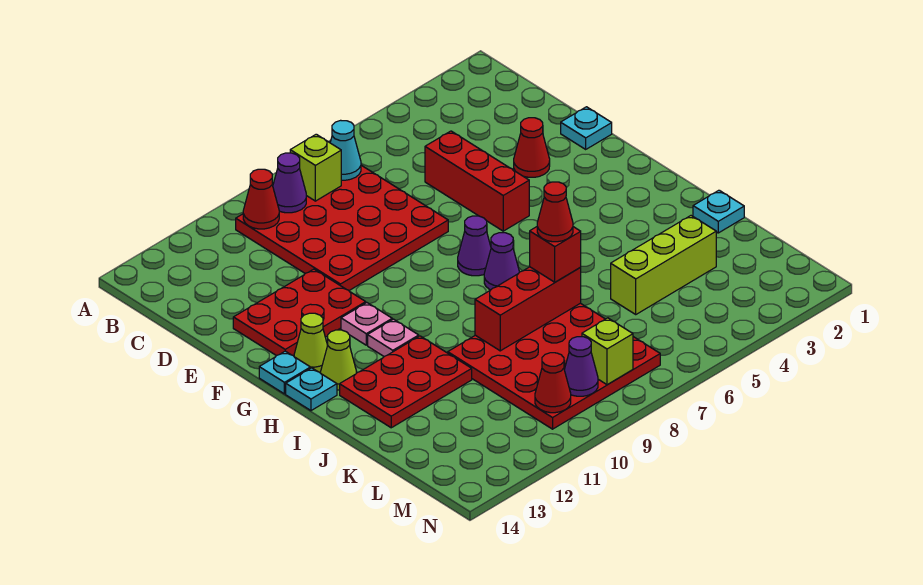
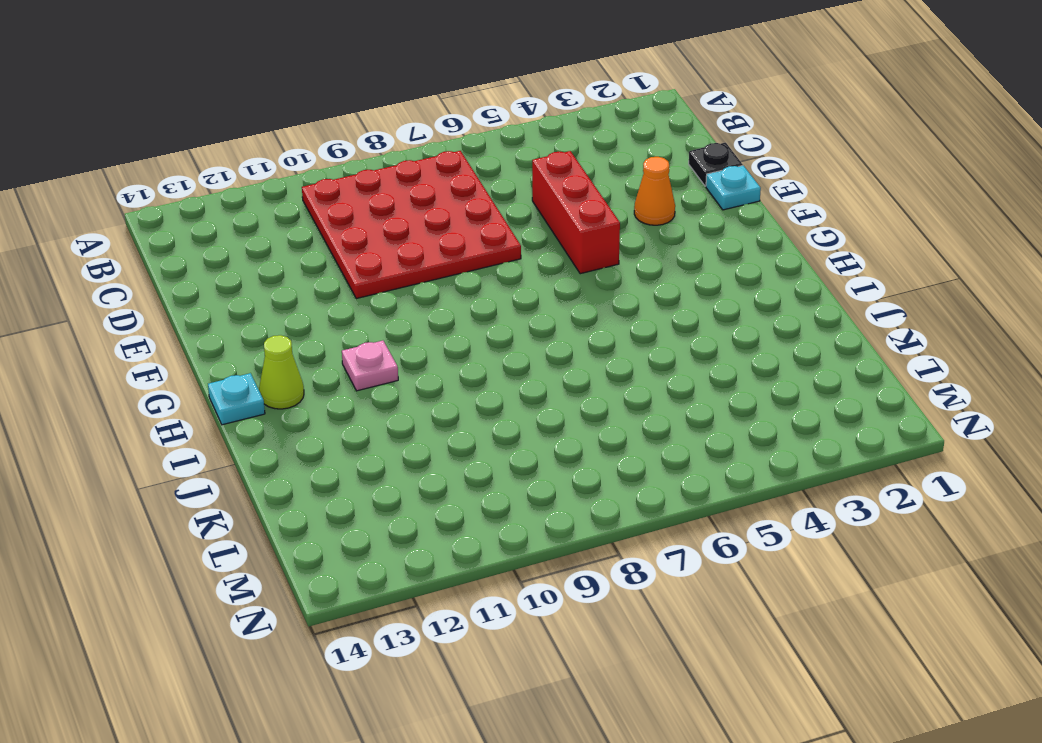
black 1x1 plate [689,143,743,186] -> none
orange 1x1 cone [634,157,675,225] -> red 1x1 cone [514,118,550,177]
none -> red 2x3 plate [233,269,366,356]
none -> purple 1x1 cone [458,216,491,276]
none -> pink 1x1 plate [341,303,392,345]

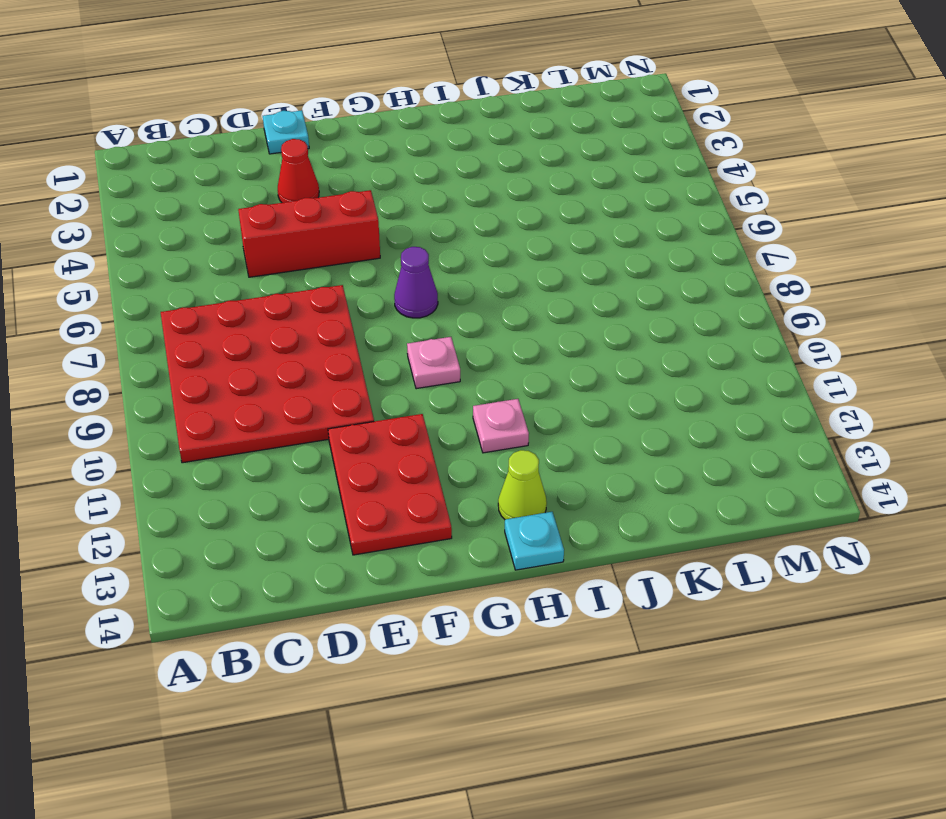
pink 1x1 plate [407,337,460,389] -> pink 1x1 plate moved to [341,303,392,345]
none -> lime 1x1 cone [294,313,328,372]
none -> cyan 1x1 plate [259,351,310,394]
none -> purple 1x1 cone [484,233,519,290]

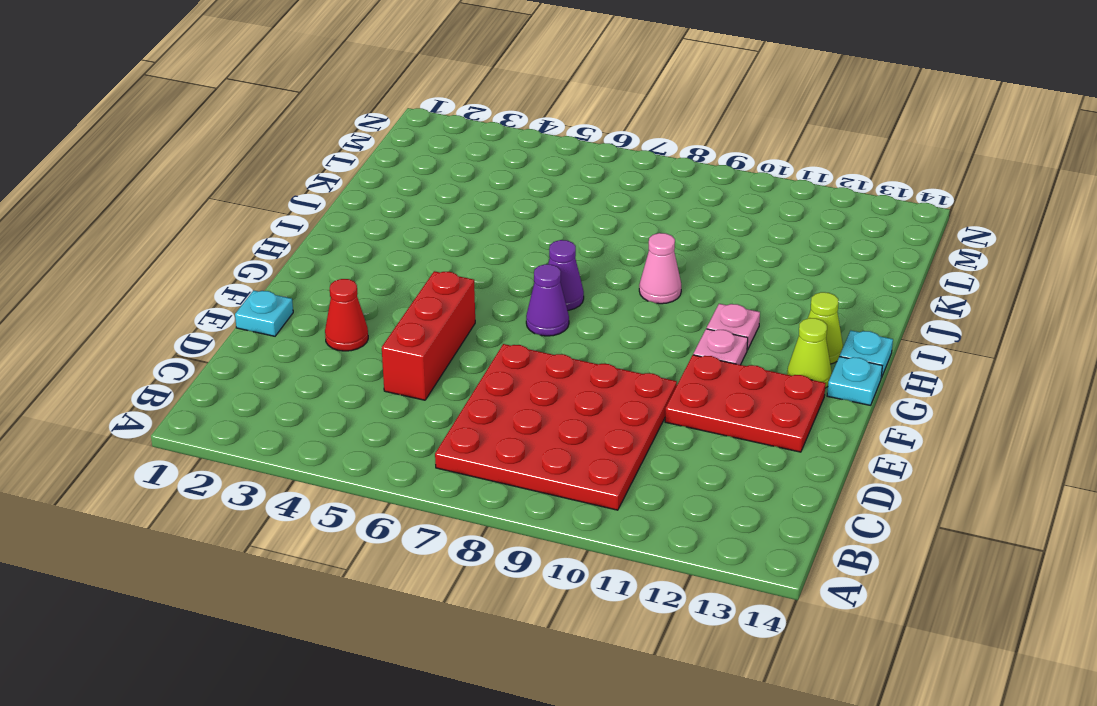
pink 1x1 cone [639,233,681,304] -> none
none -> red 2x3 plate [340,336,472,428]
none -> cyan 1x1 plate [693,190,744,233]
none -> red 4x4 plate [448,303,660,429]

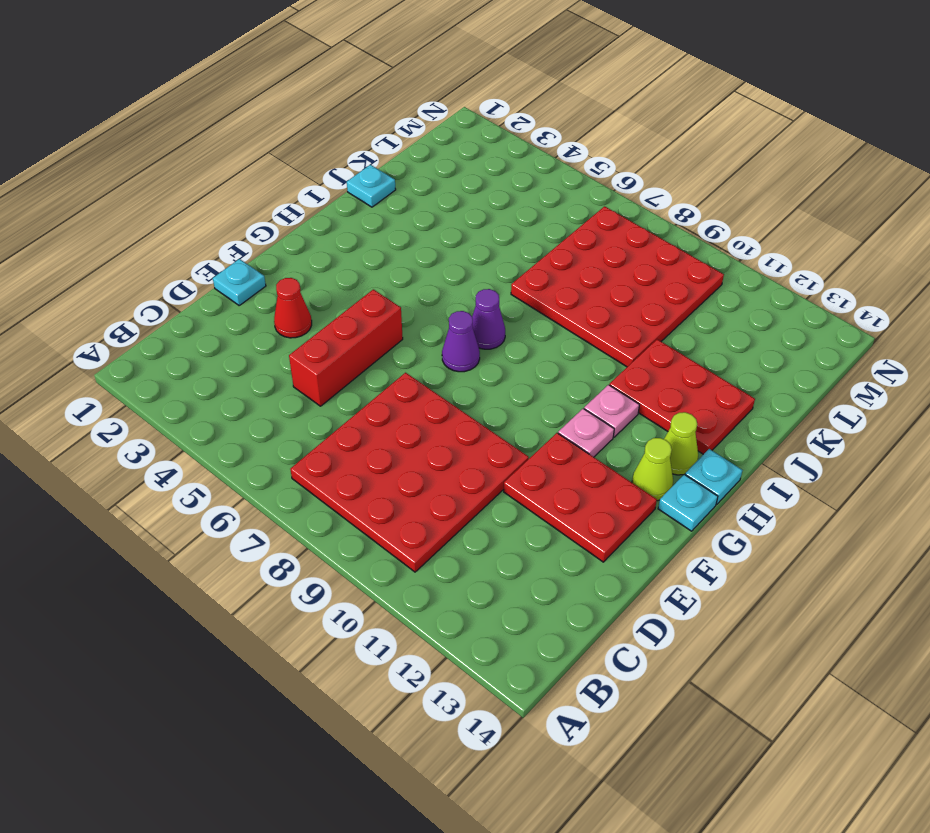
none -> lime 1x3 brick [611,216,716,314]
none -> cyan 1x1 cone [330,120,361,180]
none -> lime 1x1 brick [290,134,341,201]

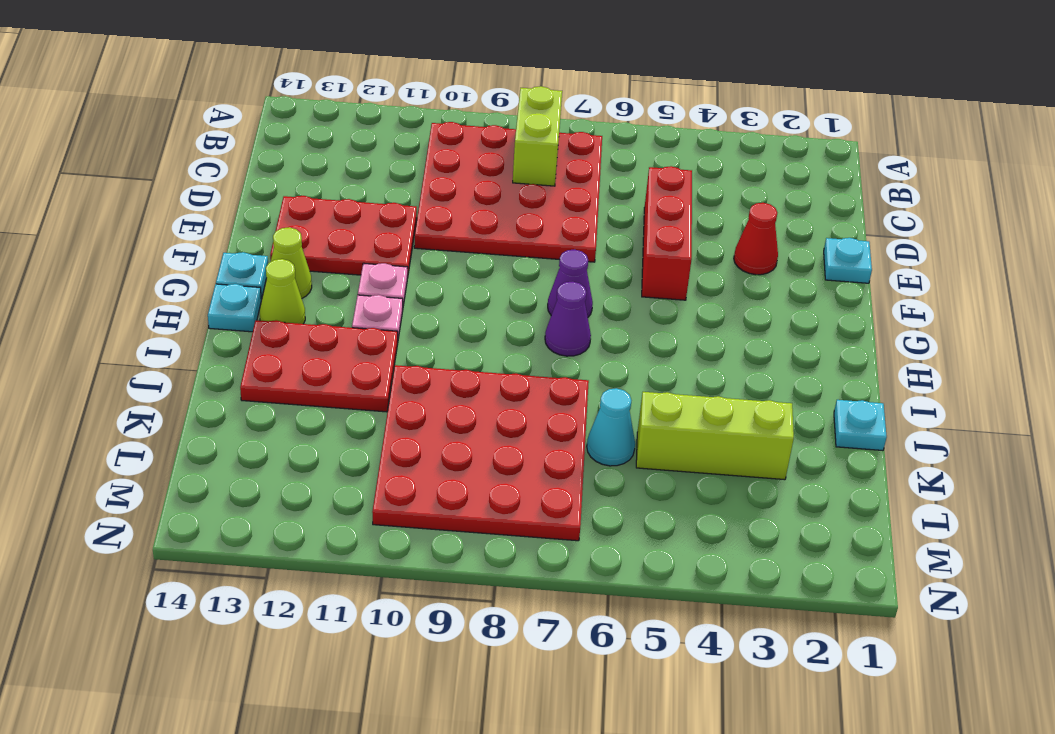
lime 1x2 brick [513,86,562,186] -> lime 1x1 brick [290,134,341,201]
cyan 1x1 cone [587,388,635,466] -> cyan 1x1 cone moved to [330,120,361,180]
none -> purple 1x1 cone [273,153,306,213]
none -> red 1x1 cone [243,169,279,229]
none -> red 1x3 brick [475,267,581,351]

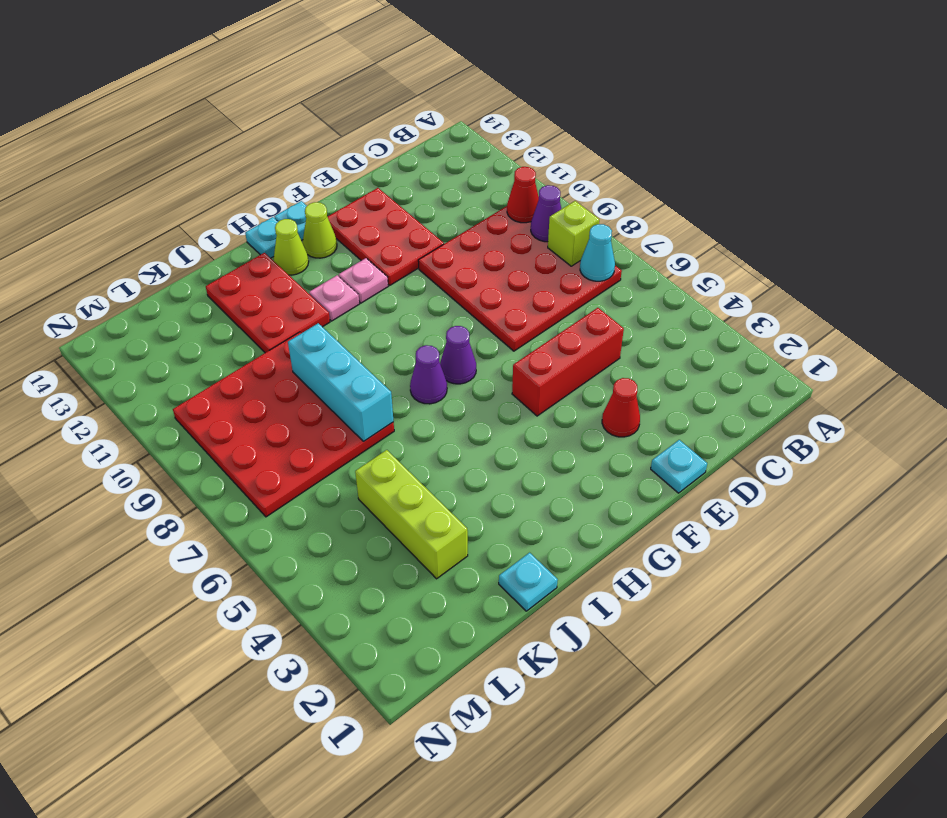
cyan 1x3 brick [288,323,394,441] -> red 1x3 brick [475,267,581,351]
none -> lime 1x1 brick [582,318,633,385]
none -> purple 1x1 cone [564,337,598,396]
none -> red 1x1 cone [535,353,571,413]

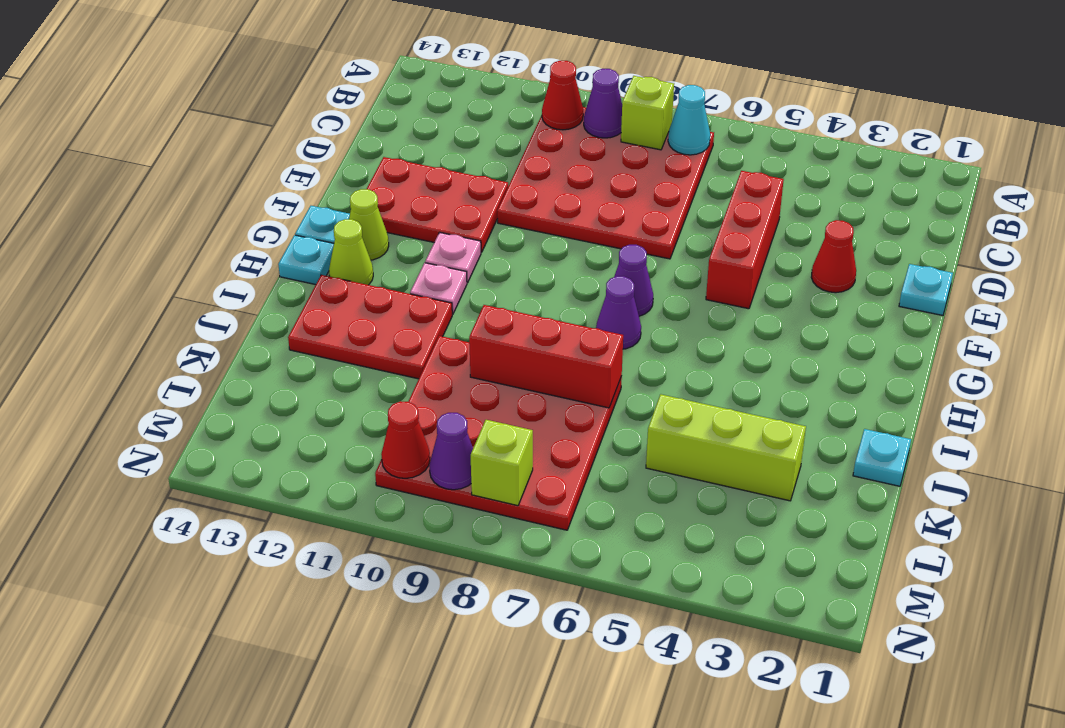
none -> red 1x1 brick [530,227,581,282]
none -> red 1x1 cone [537,182,573,242]

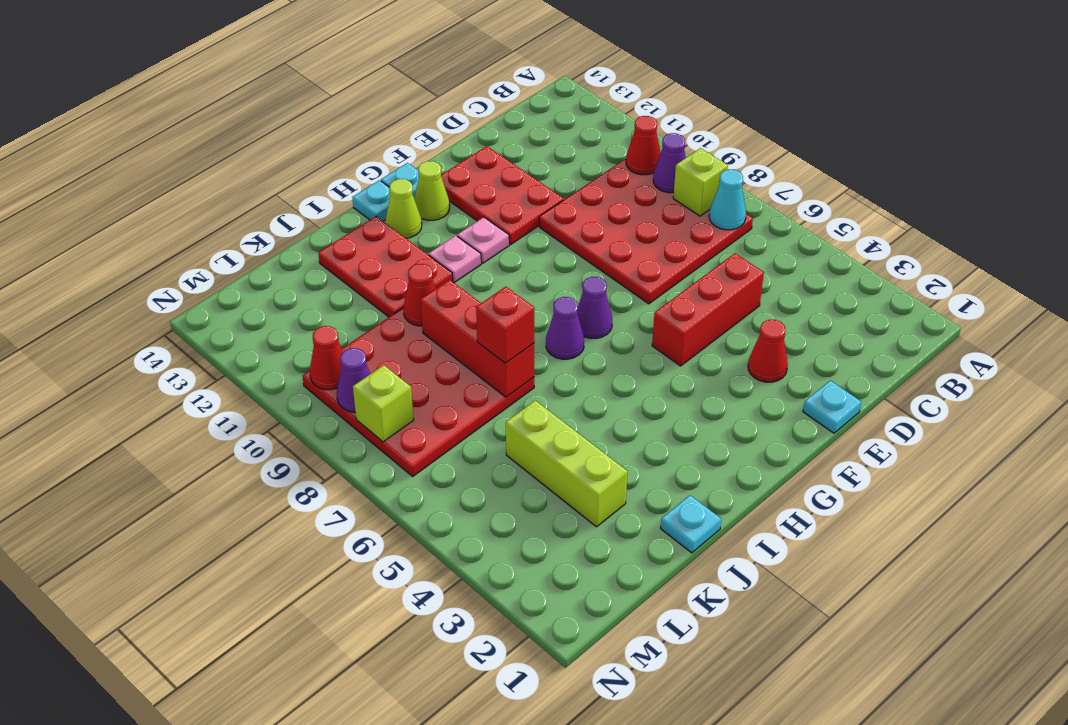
red 1x1 cone [403,264,436,326] -> red 1x1 cone moved to [537,182,573,242]

